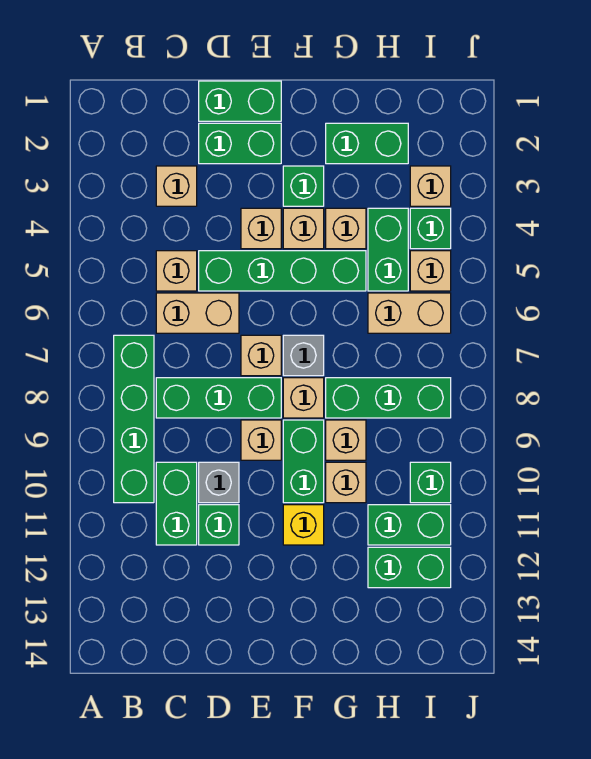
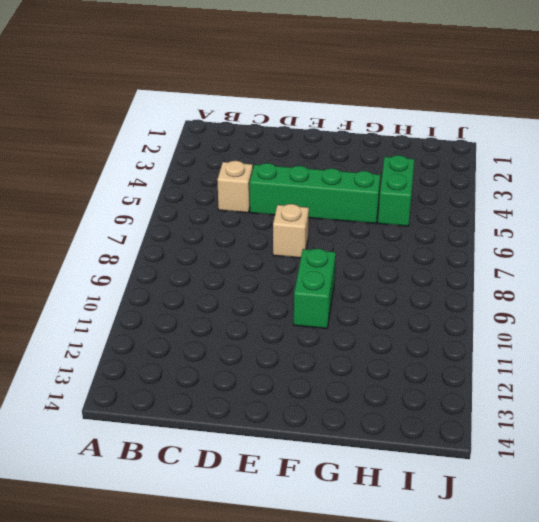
none -> green 1x4 brick [114,335,154,503]
none -> tan 1x1 brick [156,166,197,206]
none -> tan 1x2 brick [156,293,239,333]
none -> green 1x3 brick [156,378,281,418]

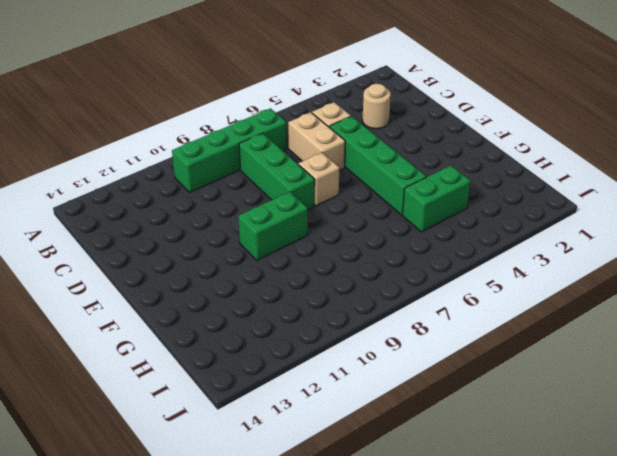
tan 1x1 round brick [362,84,391,129] -> tan 1x1 brick [156,166,197,206]
none -> green 1x2 brick [156,462,197,545]
none -> green 1x2 brick [199,81,281,121]
none -> green 1x2 brick [199,123,281,164]
none -> grey 1x1 brick [199,462,239,503]

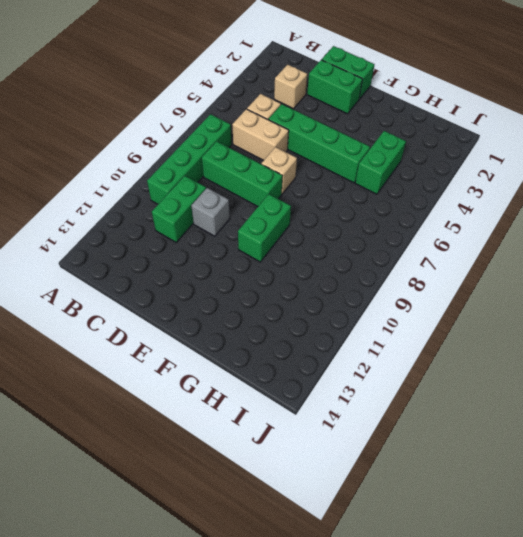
none -> green 1x1 brick [199,505,239,545]
none -> tan 1x1 brick [241,208,281,249]
none -> tan 1x1 brick [241,420,281,460]
none -> green 1x1 brick [283,166,324,206]

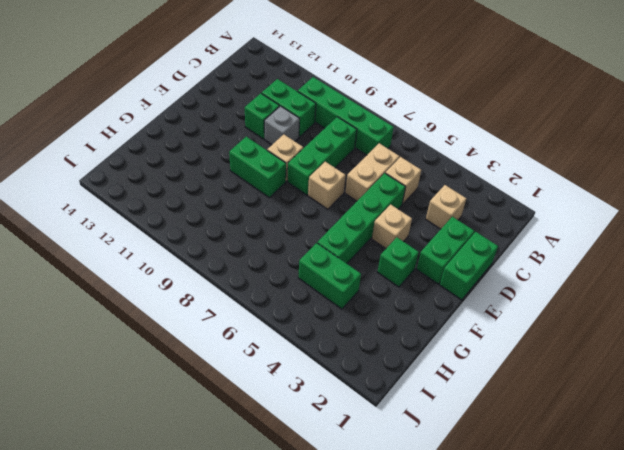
none -> tan 1x1 brick [283,208,324,249]
none -> grey 1x1 brick [283,335,324,376]
none -> tan 1x1 brick [283,378,324,418]
none -> yellow 1x1 brick [283,505,324,545]

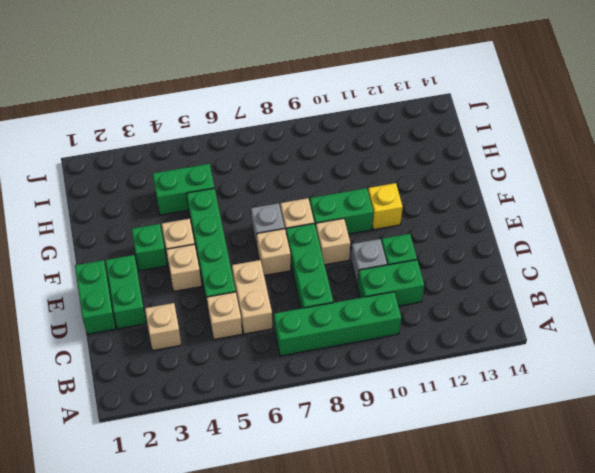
none -> green 1x2 brick [326,123,408,164]
none -> tan 1x1 brick [326,208,366,249]
none -> green 1x3 brick [326,378,451,418]
none -> tan 1x1 brick [326,420,366,460]

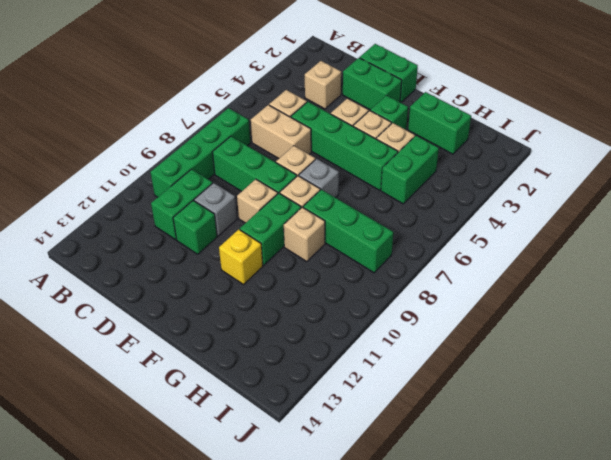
none -> tan 1x1 brick [326,462,366,503]
none -> tan 1x2 brick [368,293,451,333]
none -> green 1x2 brick [368,505,451,545]
none -> green 1x2 brick [368,547,451,588]

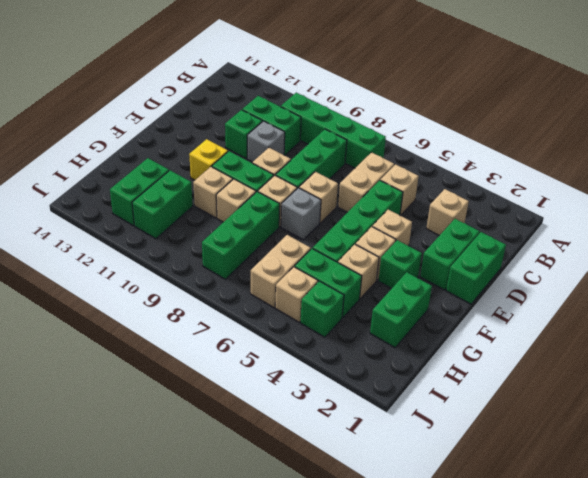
none -> tan 1x1 brick [410,166,451,206]
none -> green 1x1 brick [410,462,451,503]

